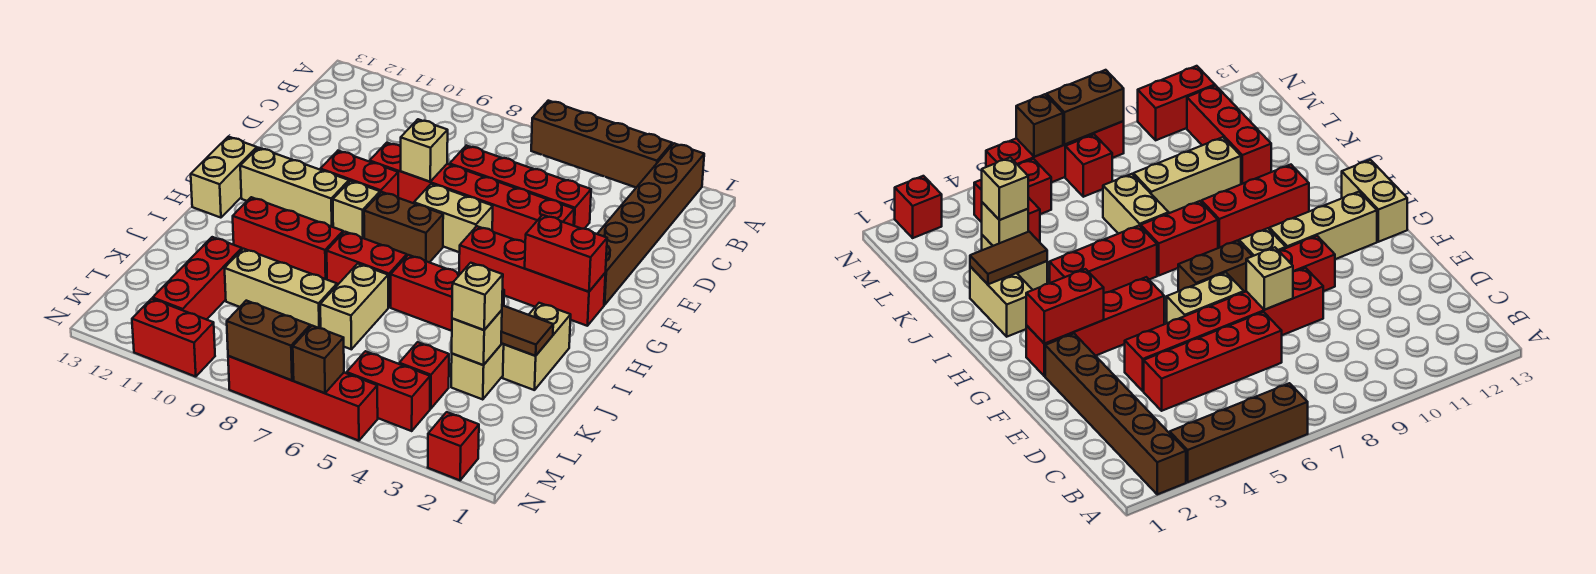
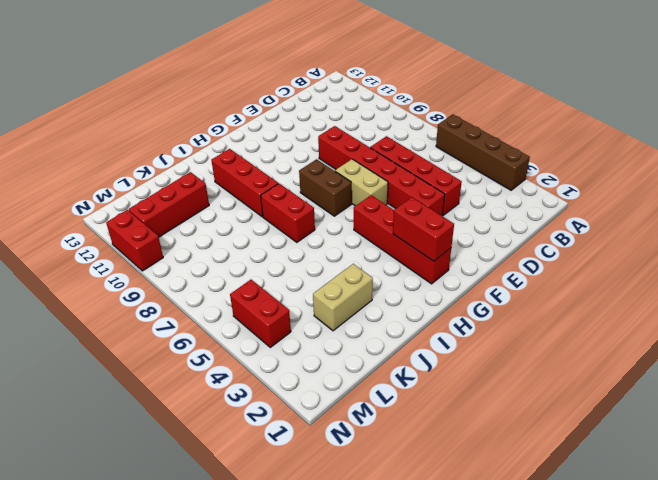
none -> brown 1x6 brick [597,143,704,305]
none -> red 1x2 brick [320,151,398,198]
none -> tan 1x1 brick [333,181,380,238]
none -> tan 1x3 brick [240,148,349,227]

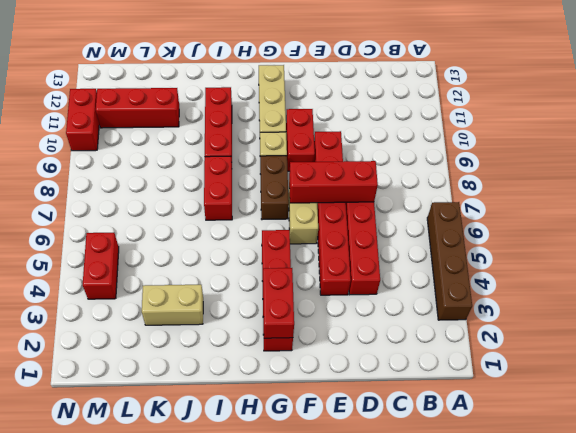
red 1x3 brick [289,161,378,203] -> red 1x3 brick turned to [391,255,504,331]
none -> brown 1x6 brick [597,143,704,305]
none -> tan 1x2 brick [191,137,257,218]
none -> tan 1x2 brick [503,303,571,390]
none -> tan 1x2 brick [320,264,388,349]

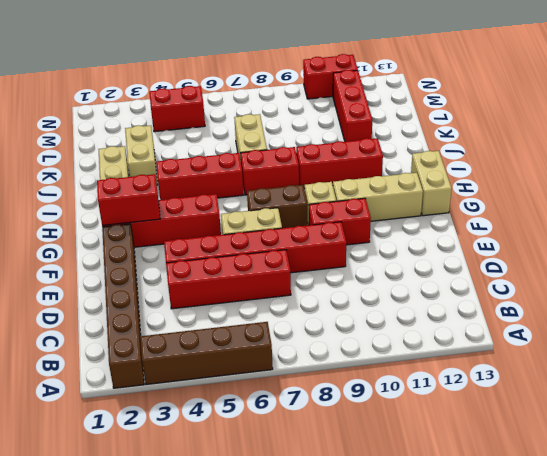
none -> tan 1x3 brick [225,249,337,328]
none -> red 1x1 brick [399,342,449,409]
none -> red 1x1 brick [1065,135,1112,197]
none -> red 1x1 brick [428,412,479,480]

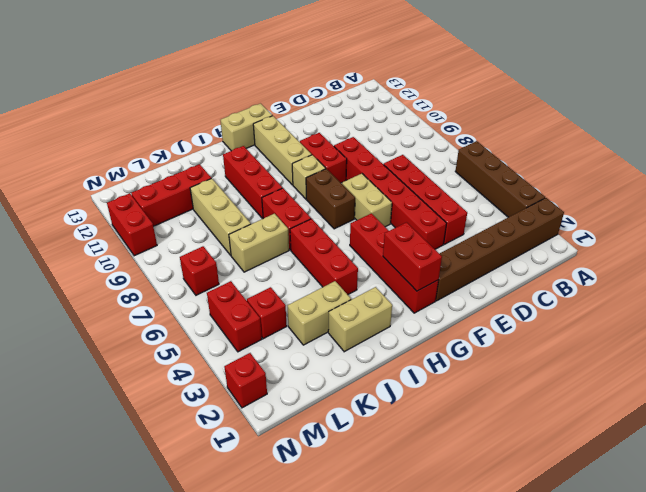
none -> red 1x4 brick [228,356,378,441]
none -> tan 1x1 brick [401,119,448,182]
none -> brown 1x2 tile [501,305,553,356]
none -> tan 1x1 brick [452,310,502,365]

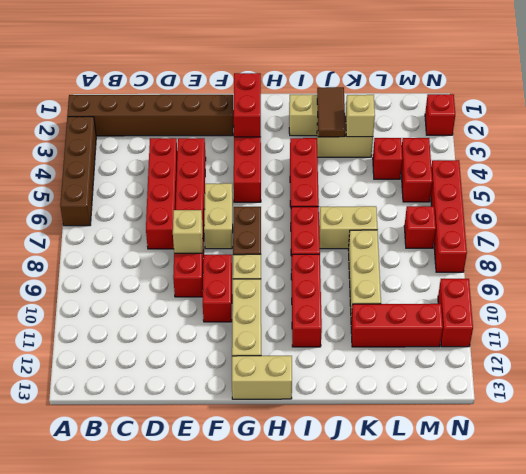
none -> brown 1x1 brick [293,326,344,393]
none -> brown 1x2 brick [227,301,310,380]
none -> tan 1x1 brick [452,263,503,330]

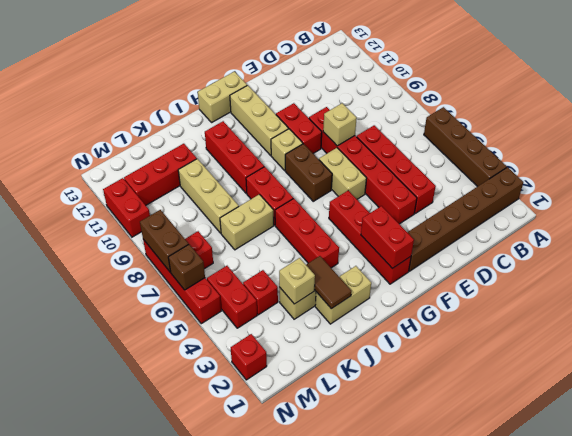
none -> tan 1x1 brick [452,263,503,330]

